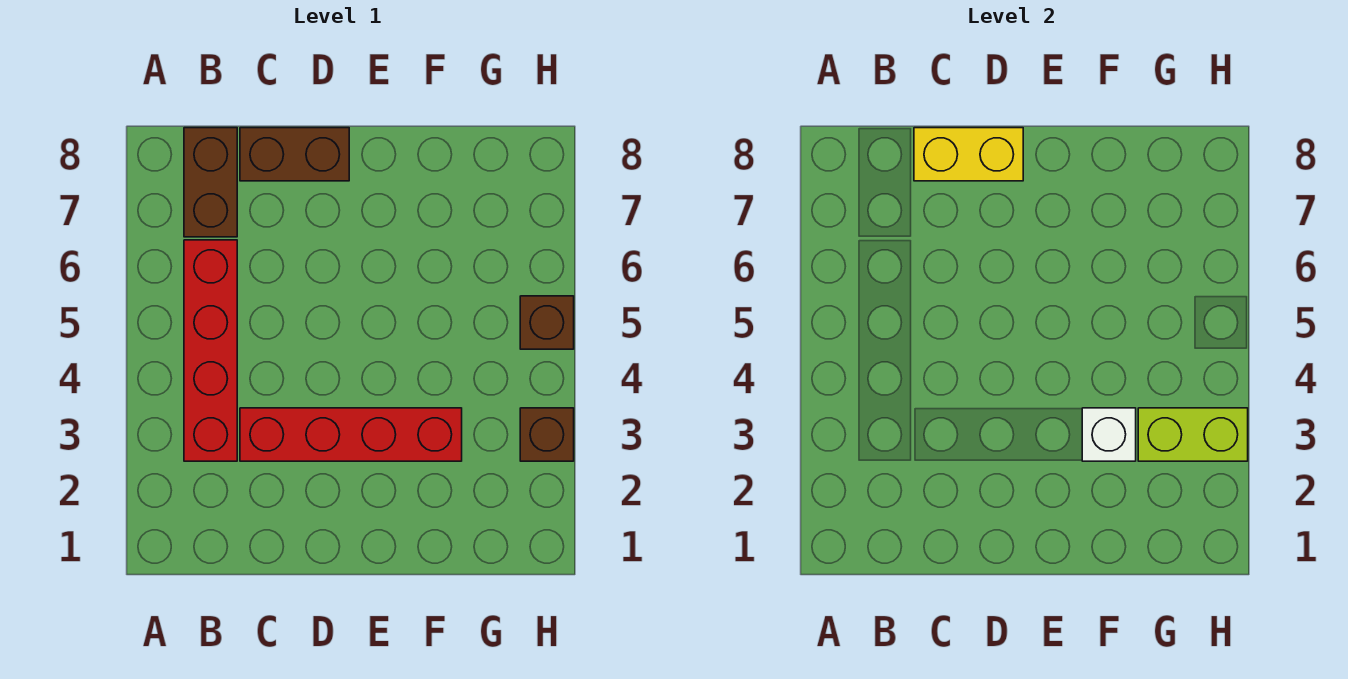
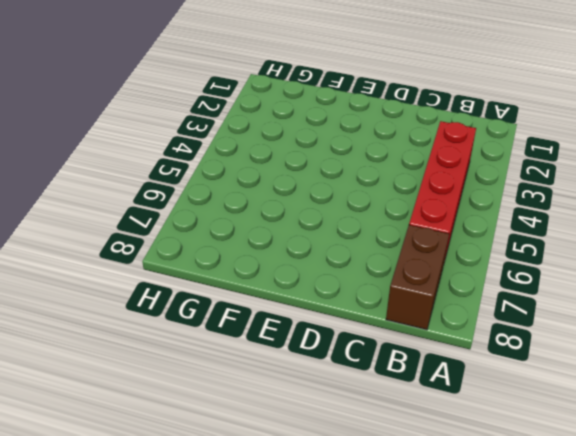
none -> red 1x4 brick [240,408,462,461]
none -> brown 1x2 brick [240,128,349,181]

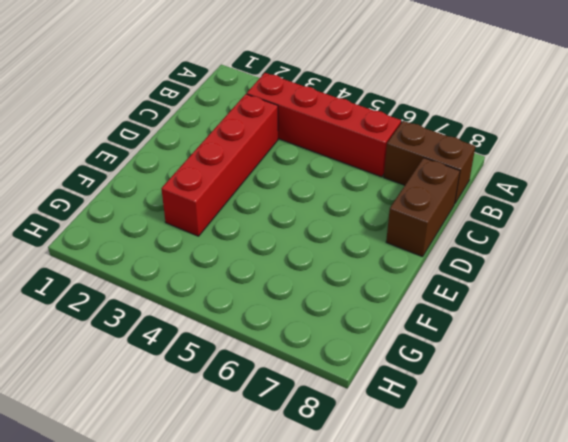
none -> brown 1x1 brick [520,408,574,461]
none -> brown 1x1 brick [520,296,574,349]

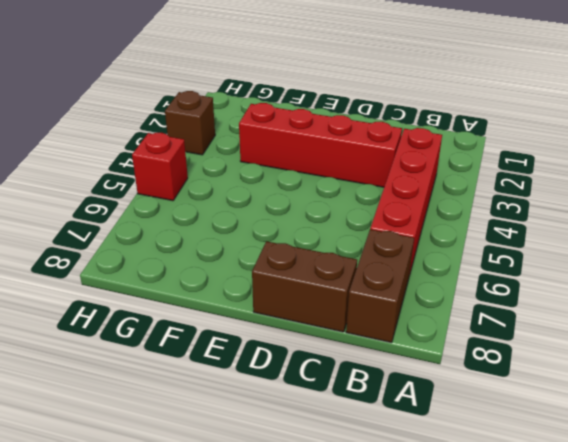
red 1x1 brick [132,133,188,201] -> brown 1x1 brick [520,296,574,349]
none -> yellow 1x2 brick [914,128,1023,181]
none -> white 1x1 brick [1082,408,1136,461]

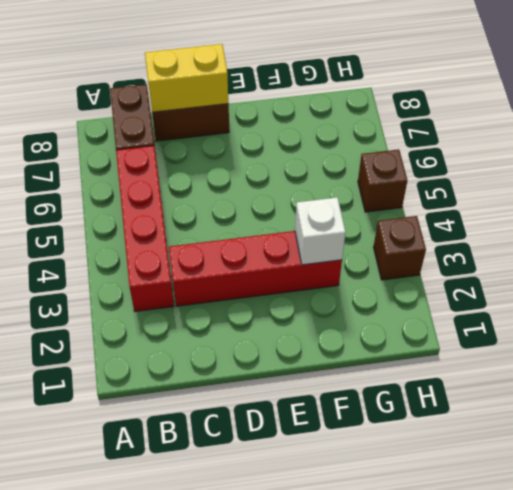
none -> lime 1x2 brick [1138,408,1248,461]

